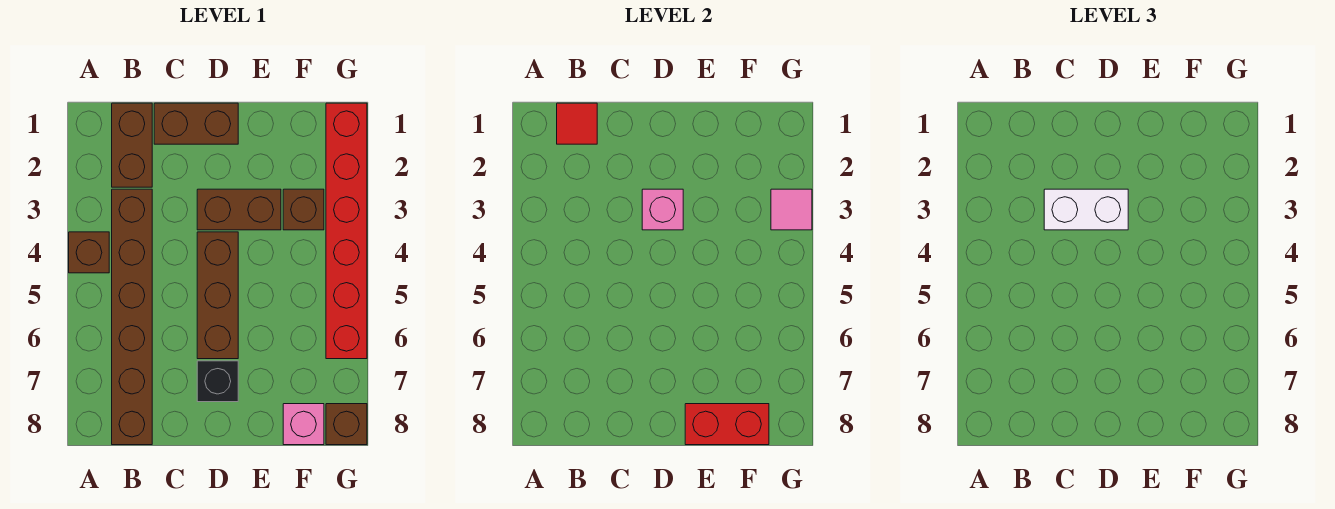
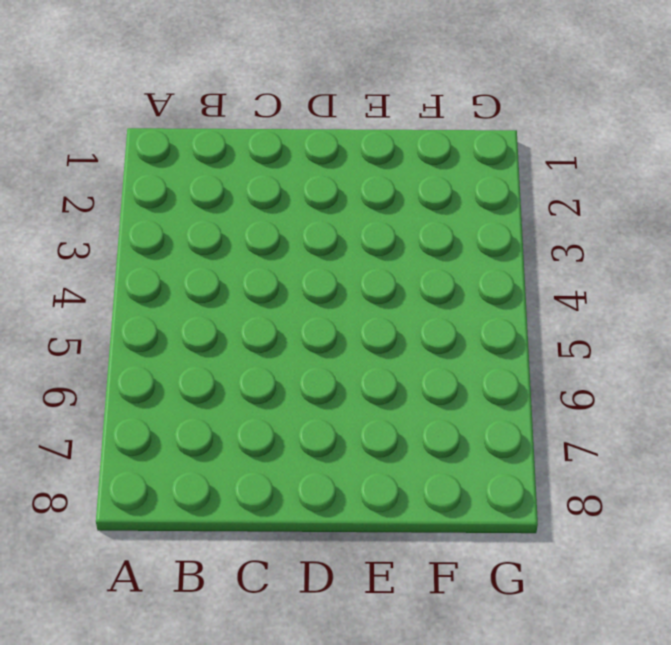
none -> brown 1x1 brick [69,232,109,273]
none -> brown 1x2 brick [112,103,152,187]
none -> brown 1x6 brick [112,189,152,445]

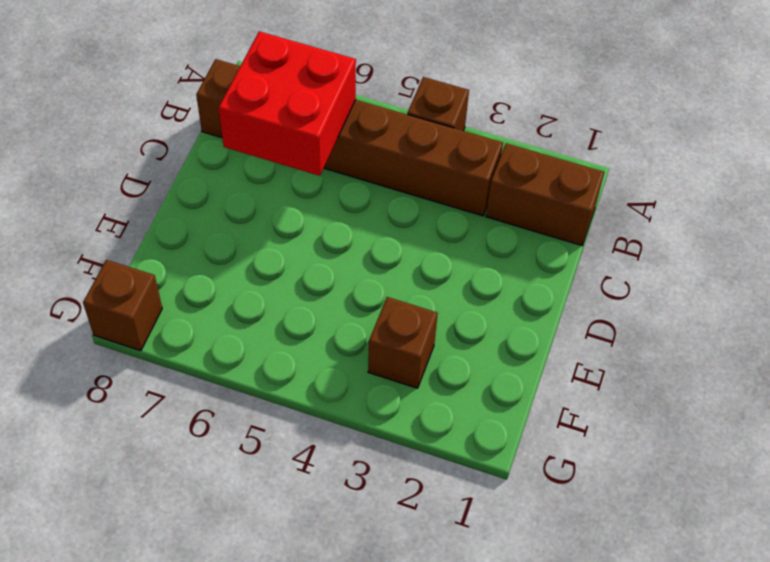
red 2x2 brick [219,31,356,176] -> none
none -> brown 1x2 brick [154,103,238,144]
none -> brown 1x2 brick [197,189,281,230]
none -> brown 1x3 brick [197,232,238,359]

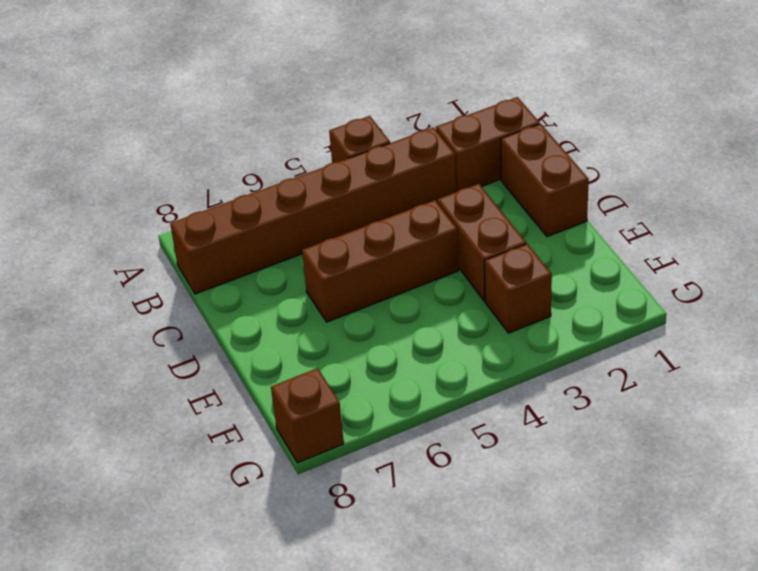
none -> black 1x1 brick [197,361,238,402]
none -> pink 1x1 brick [283,404,324,445]
none -> red 1x6 brick [326,103,367,359]

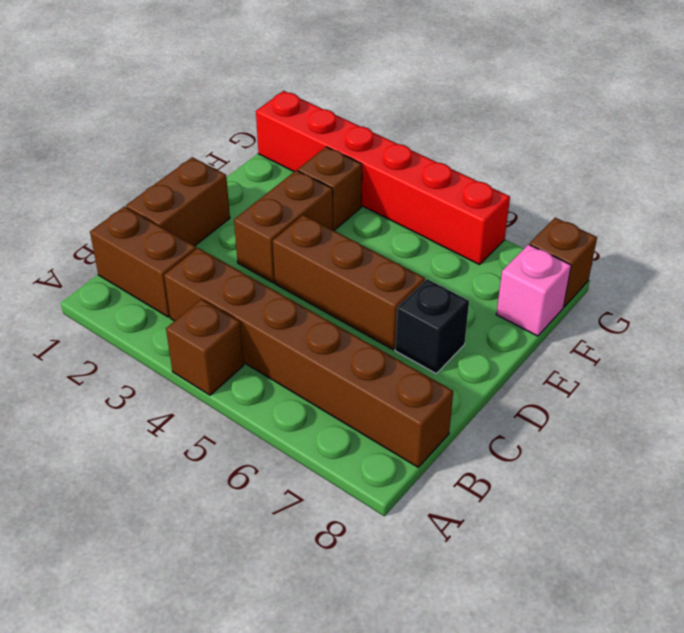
none -> red 1x1 tile [557,103,597,144]
none -> pink 1x1 brick [642,189,683,230]
none -> red 1x2 brick [685,404,769,445]

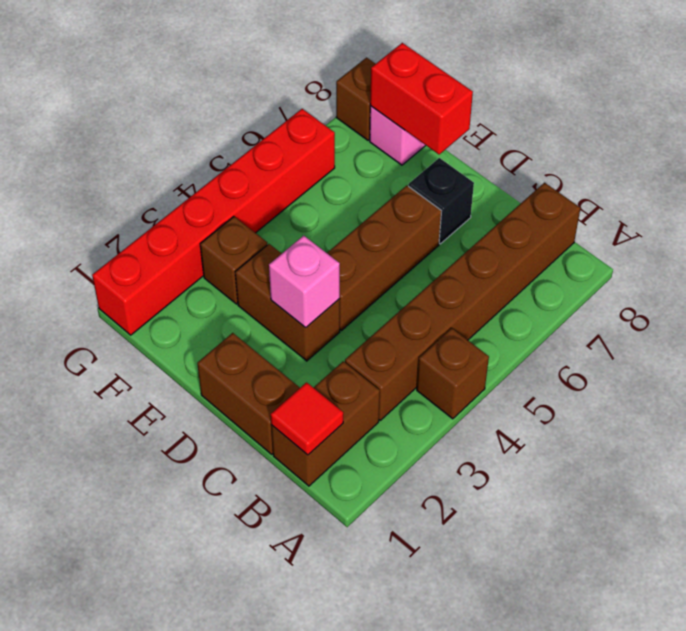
none -> pink 1x1 tile [771,189,812,230]
none -> white 1x2 brick [1044,189,1128,230]

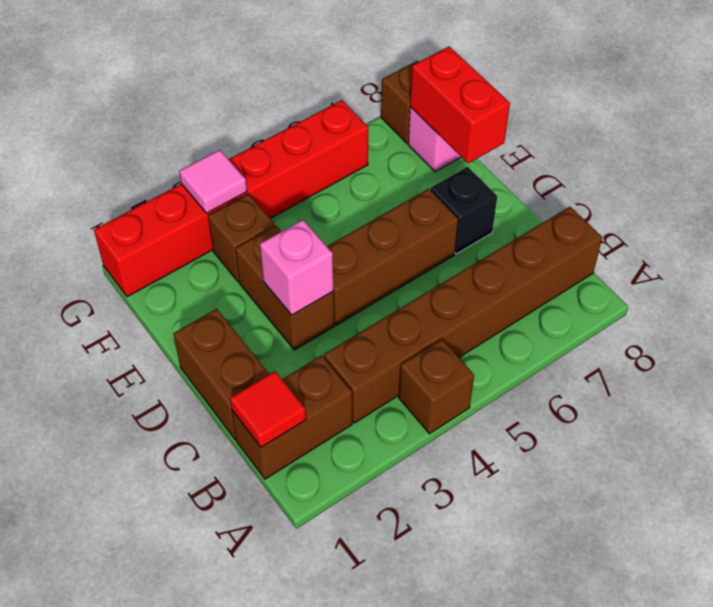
none -> white 1x2 brick [1044,189,1128,230]

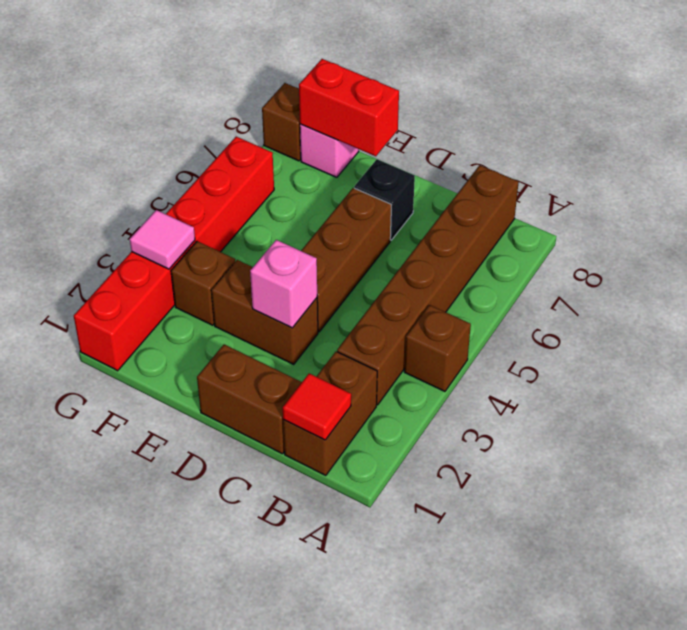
none -> white 1x2 brick [1044,189,1128,230]

